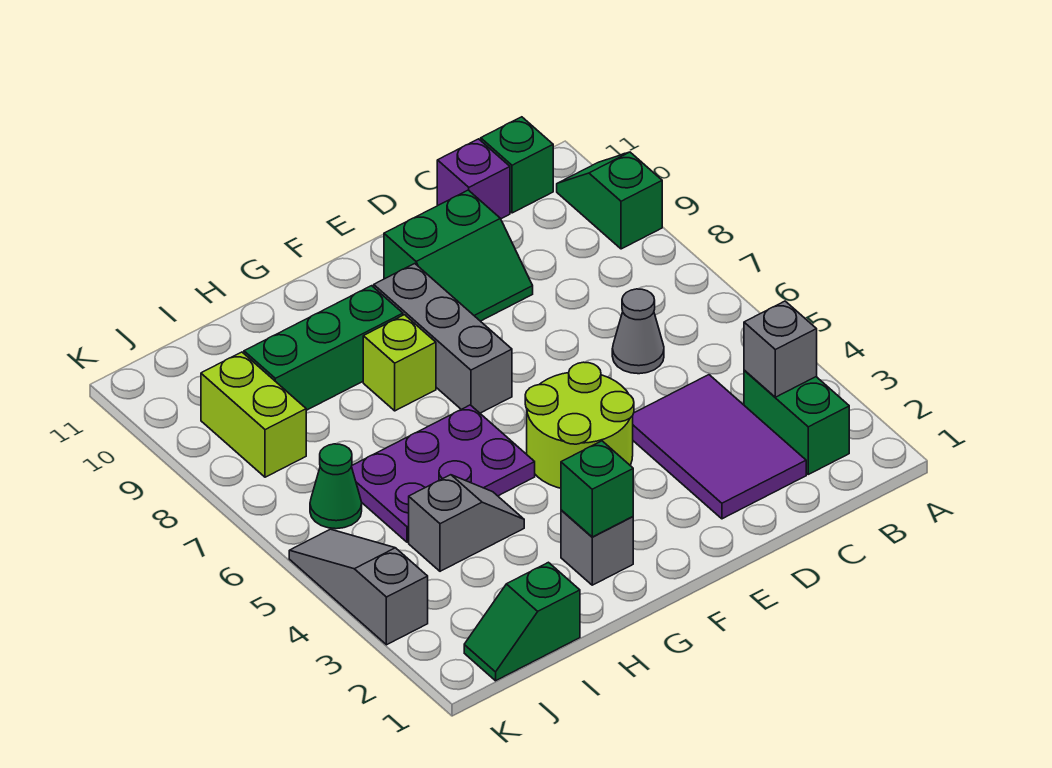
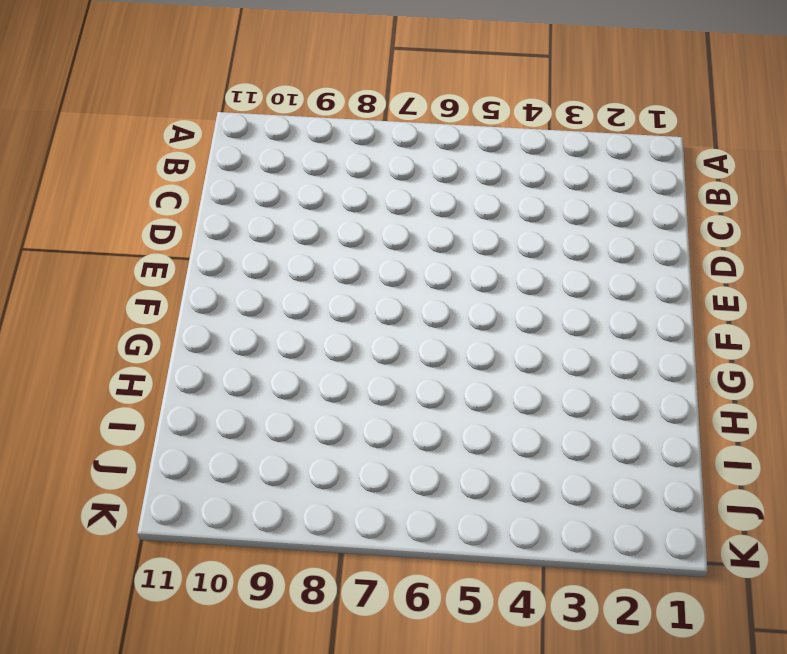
none -> green 1x2 slope [557,152,662,249]
none -> green 1x2 brick [744,370,849,474]
none -> green 1x1 brick [481,117,553,213]

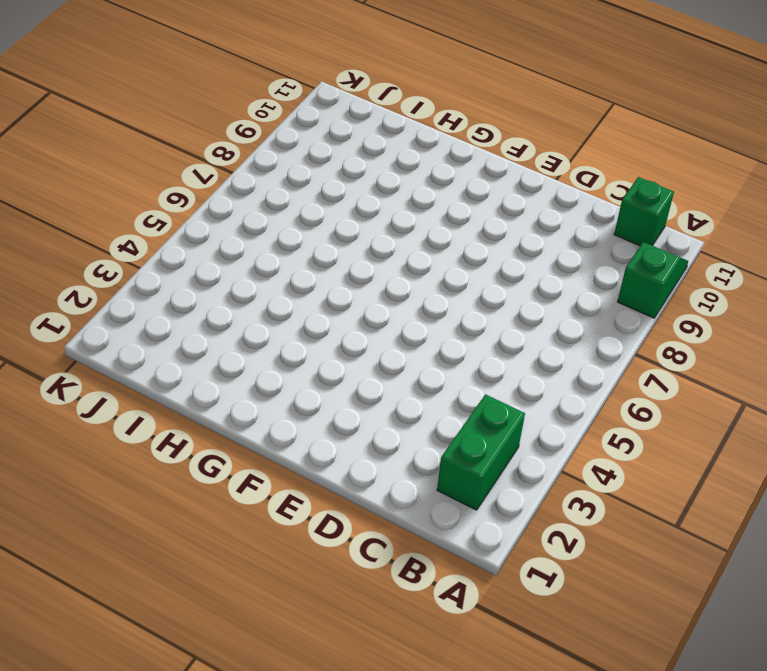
none -> purple 2x3 tile [633,375,806,519]
none -> grey 1x1 cone [612,289,664,374]
none -> purple 1x1 brick [437,139,510,219]

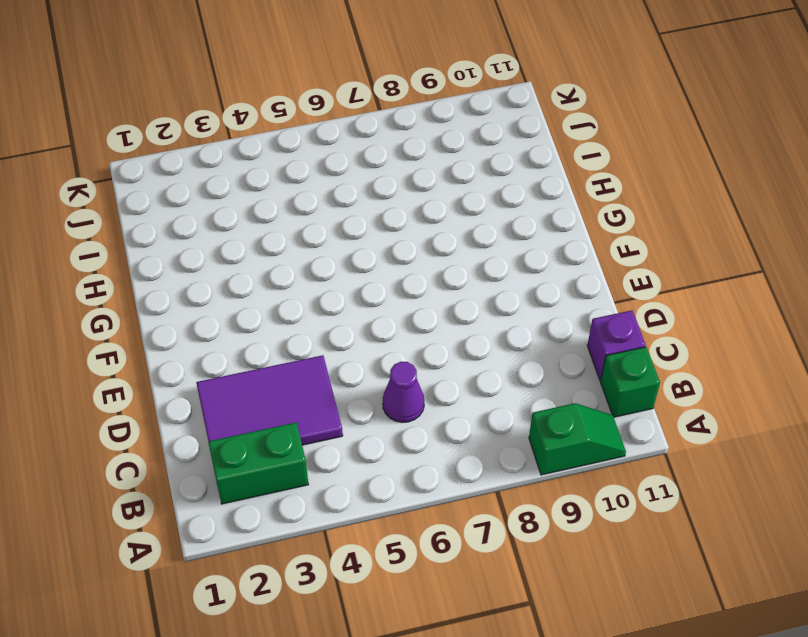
purple 1x1 cone [383,362,424,422] -> grey 1x1 cone [612,289,664,374]
none -> green 2x2 slope [384,190,533,321]
none -> lime 2x2 round brick [525,362,634,488]
none -> grey 1x3 brick [374,264,512,413]

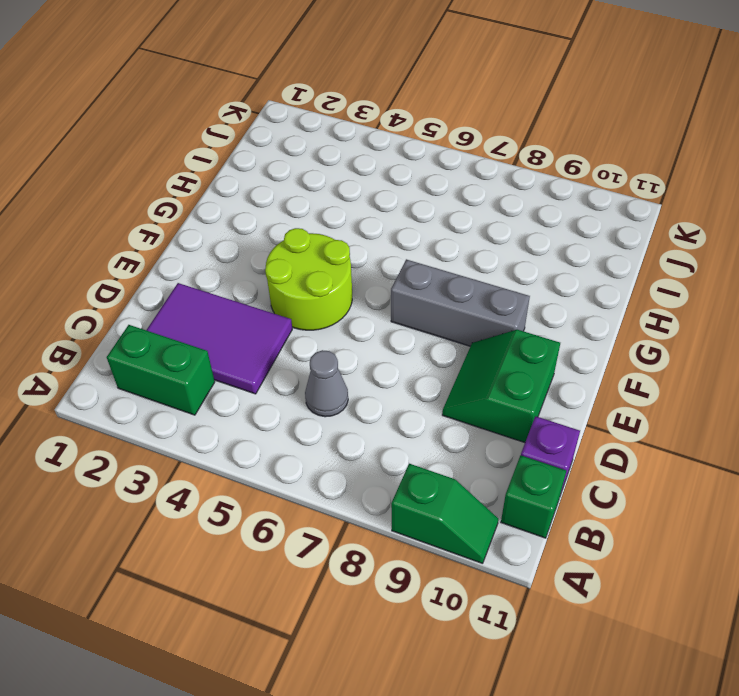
none -> grey 1x1 brick [561,510,633,585]
none -> purple 2x3 plate [351,405,535,542]
none -> lime 1x1 brick [363,315,436,411]

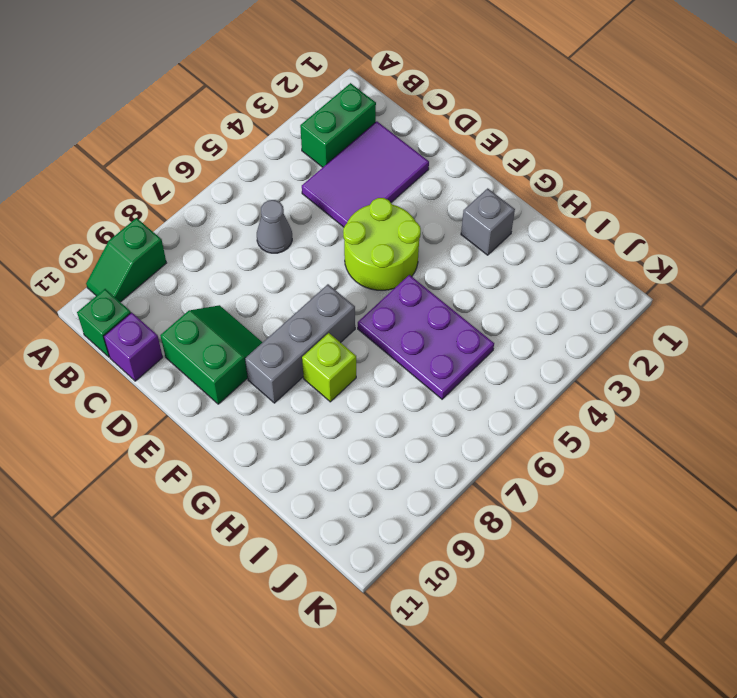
none -> green 1x3 brick [244,286,403,410]
none -> grey 1x2 slope [409,475,524,571]
none -> green 1x2 slope [464,562,580,681]

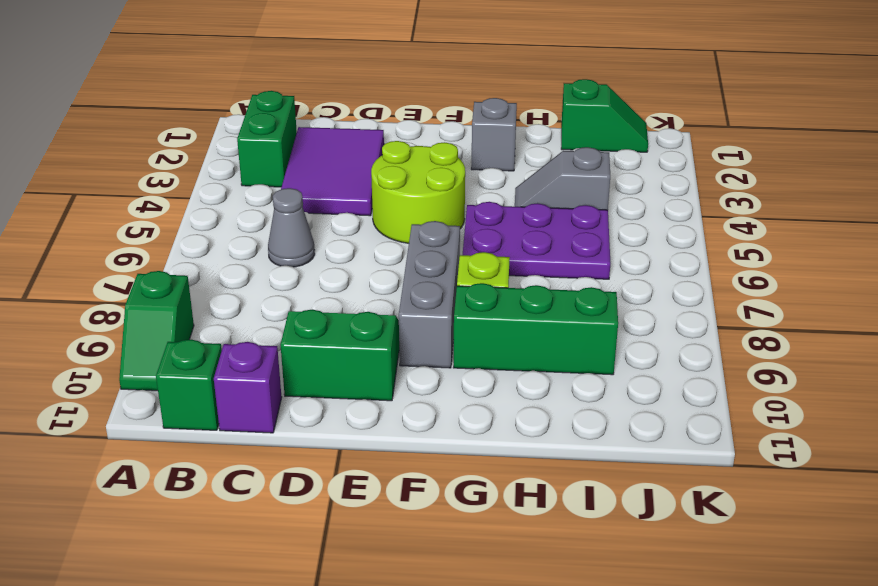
none -> green 1x1 cone [310,444,362,529]
none -> lime 1x2 brick [201,352,306,477]
none -> grey 1x3 slope [289,529,428,645]

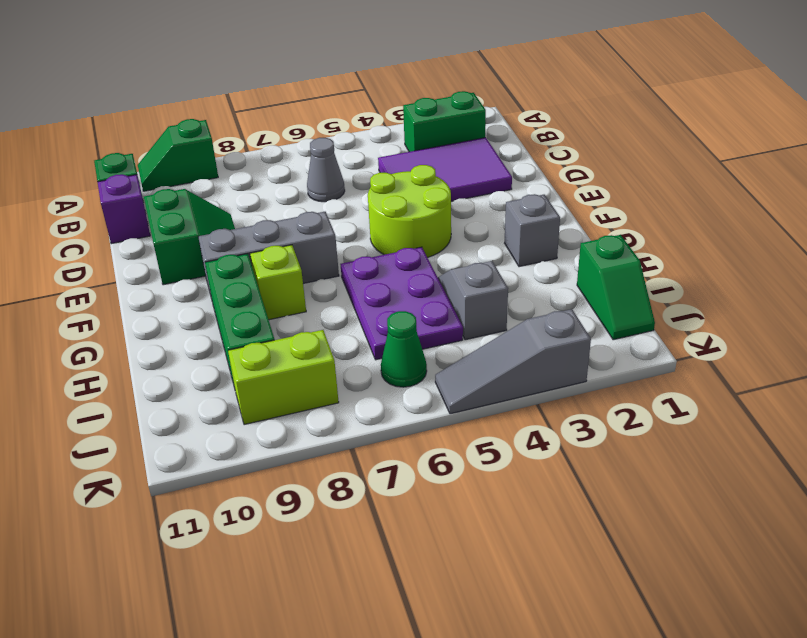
none -> grey 1x1 brick [744,301,817,397]
none -> green 1x1 brick [561,441,633,537]

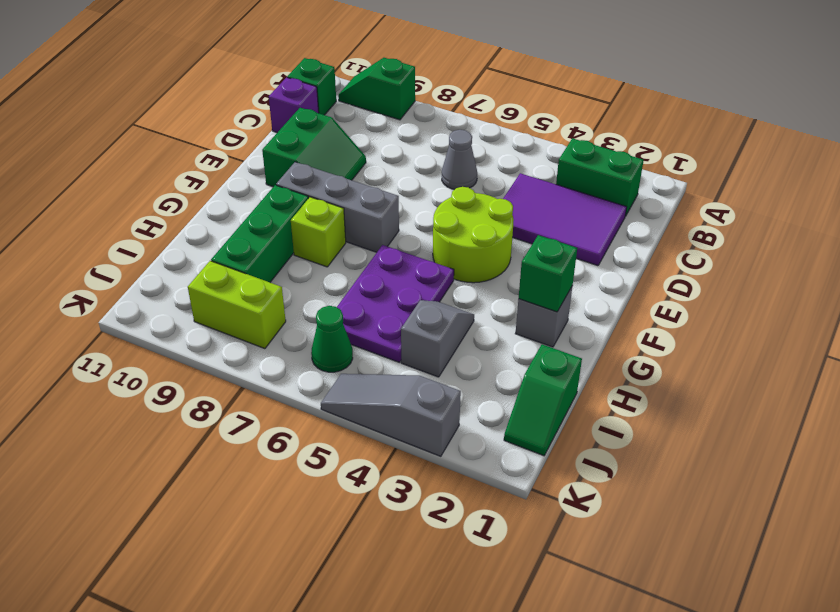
none -> grey 1x1 brick [744,301,817,397]

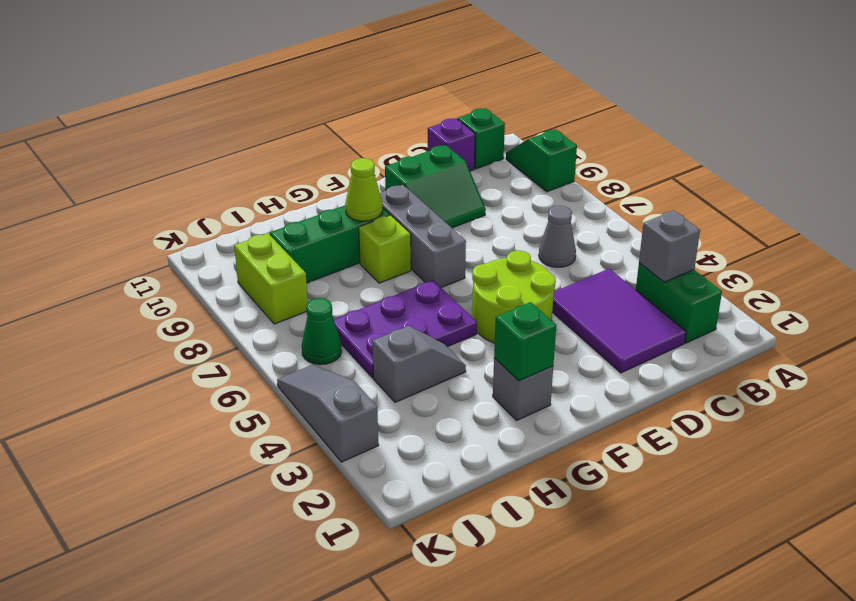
lime 1x1 cone [345,158,383,221] -> none
none -> green 1x2 slope [464,562,580,681]

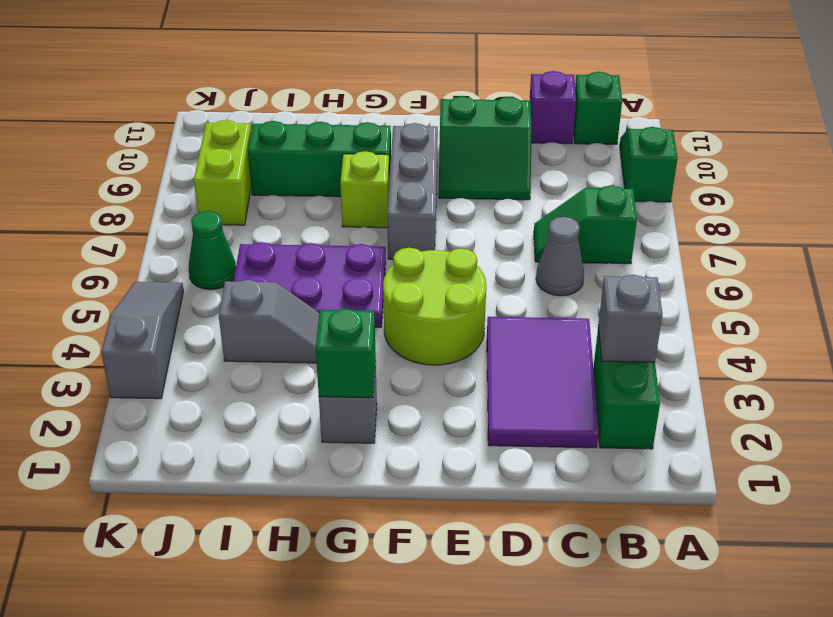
green 1x2 slope [534,186,637,264] -> green 1x2 slope moved to [464,562,580,681]

